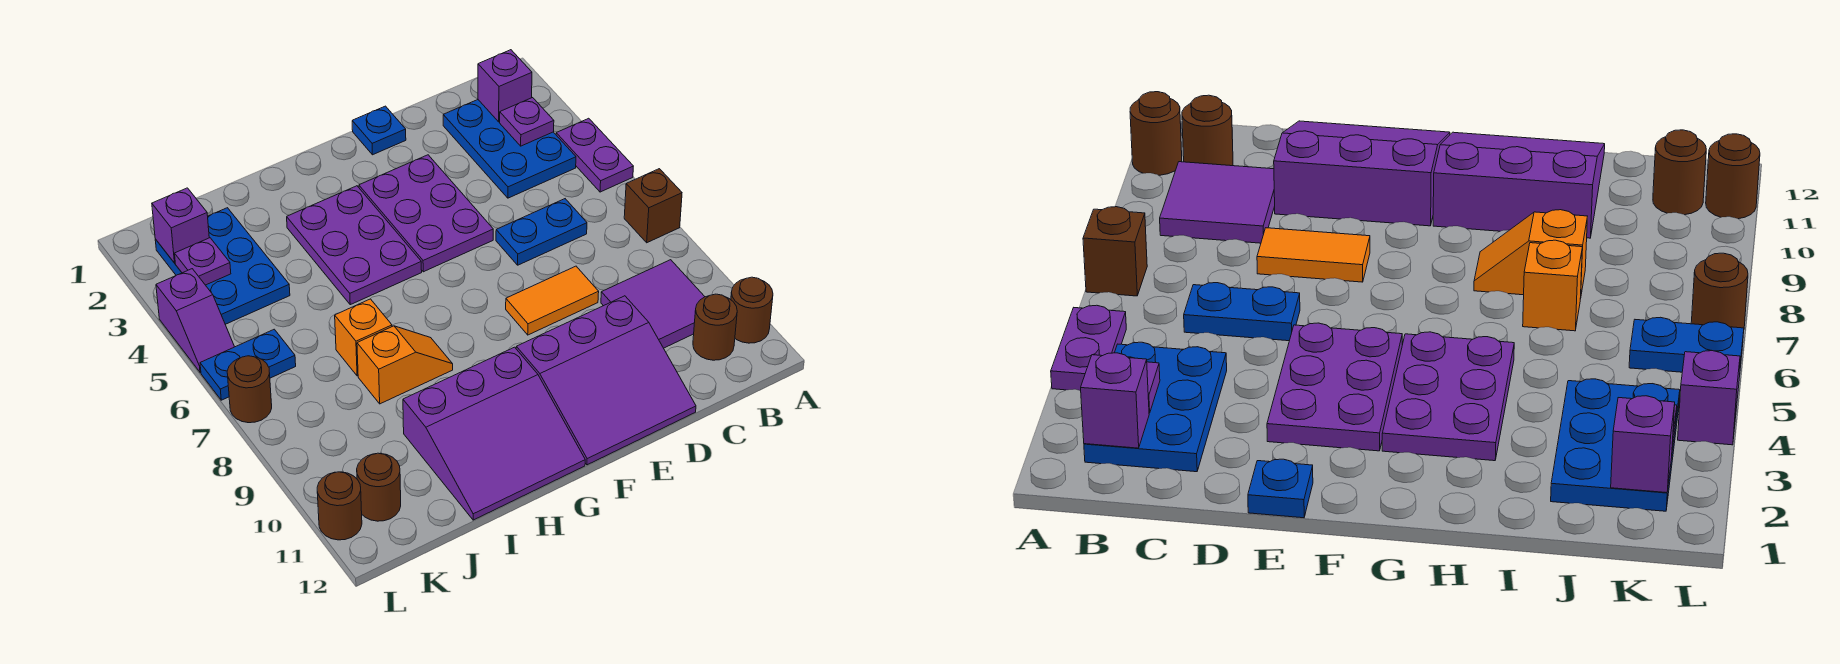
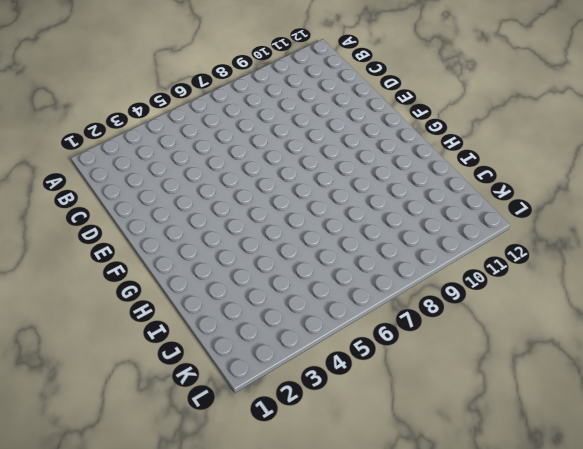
none -> purple 1x2 plate [556,118,633,192]
none -> brown 1x1 brick [624,169,682,243]
none -> brown 1x1 round brick [731,277,773,343]

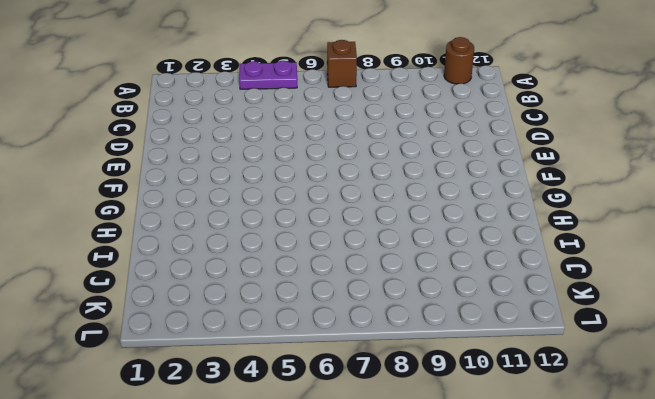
none -> blue 2x3 plate [443,100,576,198]
none -> purple 2x2 tile [601,260,705,348]
none -> brown 1x1 round brick [693,294,737,360]

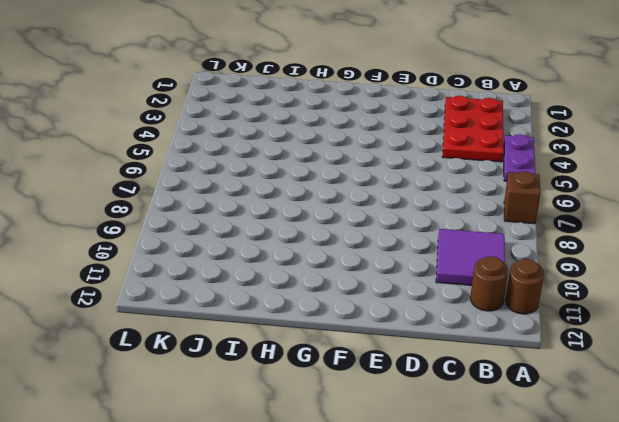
red 2x3 plate [443,96,503,162] -> blue 2x3 plate [443,100,576,198]
none -> blue 1x2 plate [496,199,587,265]
none -> orange 1x2 tile [506,266,599,335]
none -> purple 3x3 slope [516,296,696,465]

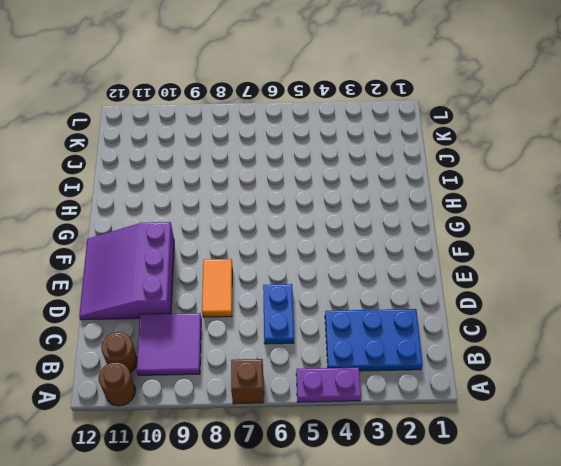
none -> blue 1x1 plate [352,106,406,155]
none -> purple 2x3 plate [359,155,493,272]
none -> purple 2x3 plate [287,186,422,305]

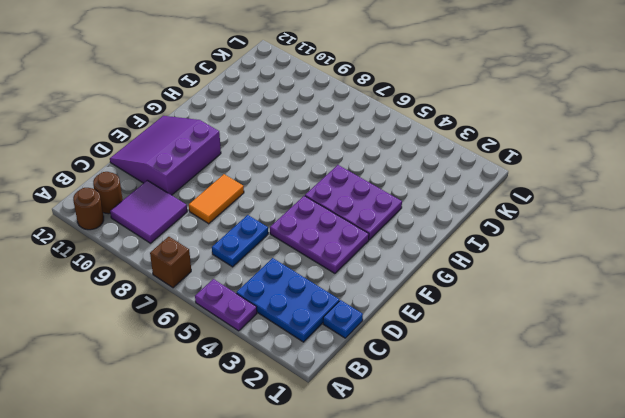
blue 1x1 plate [323,300,363,338] -> blue 1x1 plate moved to [352,106,406,155]
none -> purple 3x3 slope [403,347,585,520]
none -> orange 1x2 slope [357,326,453,404]
none -> orange 1x1 brick [335,299,392,376]

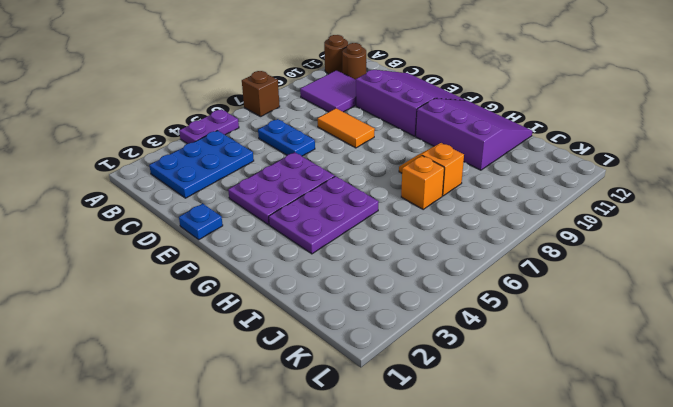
none -> blue 2x3 plate [155,208,290,324]
none -> blue 1x2 plate [200,329,296,400]
none -> brown 1x1 round brick [357,453,401,521]

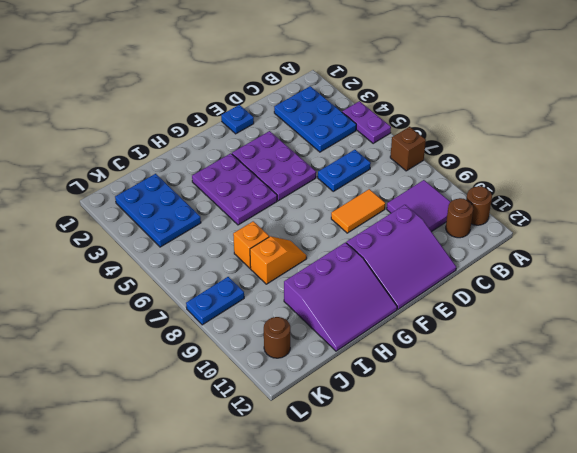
blue 1x2 plate [186,277,244,325] -> blue 1x2 plate moved to [200,329,296,400]
none -> purple 1x2 slope [156,269,234,372]
none -> brown 1x1 round brick [227,356,272,423]
none -> brown 1x1 round brick [317,472,362,540]

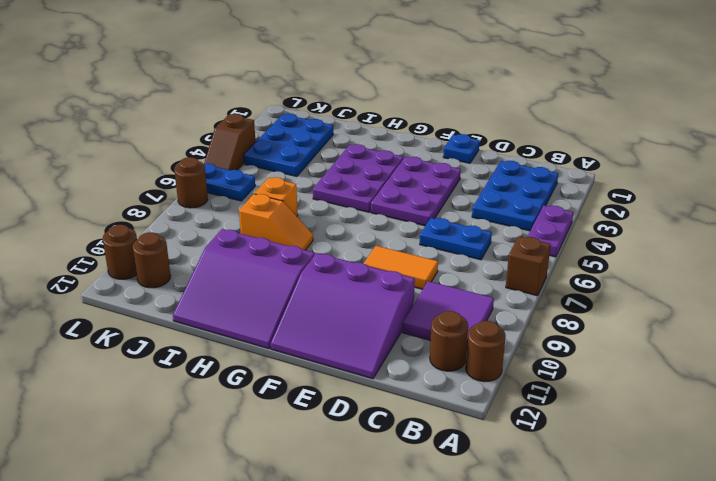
brown 1x2 slope [204,114,255,170] -> purple 1x2 slope [156,269,234,372]
none -> purple 1x1 brick [478,50,532,122]
none -> purple 1x1 plate [500,98,554,146]
none -> purple 1x1 brick [152,188,209,263]

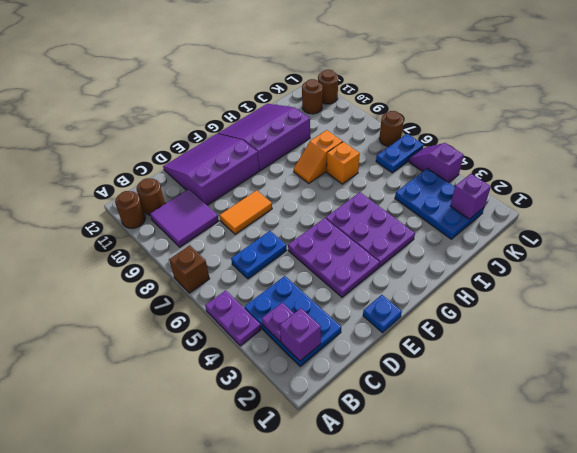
none -> purple 1x1 plate [175,238,231,285]

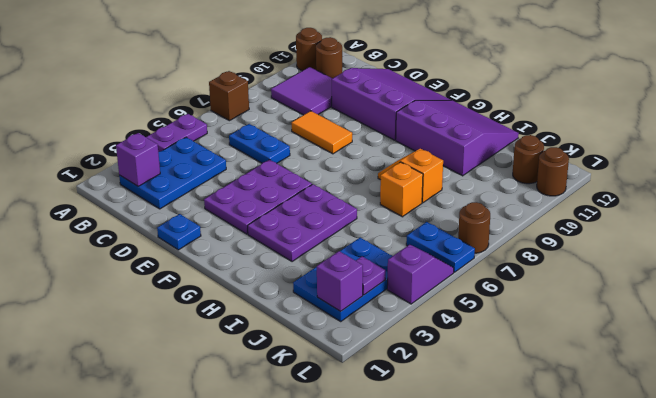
none -> purple 1x1 plate [500,98,554,146]

